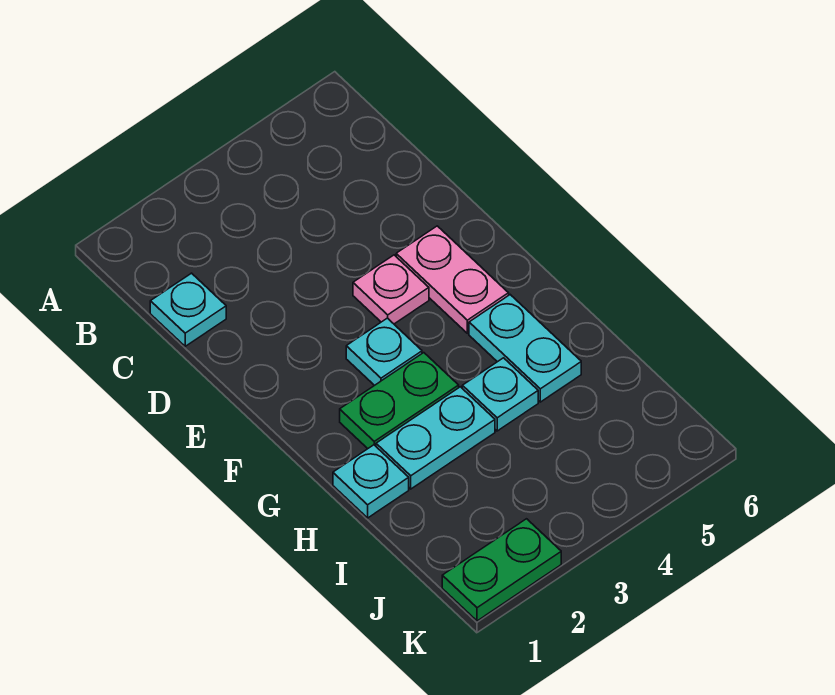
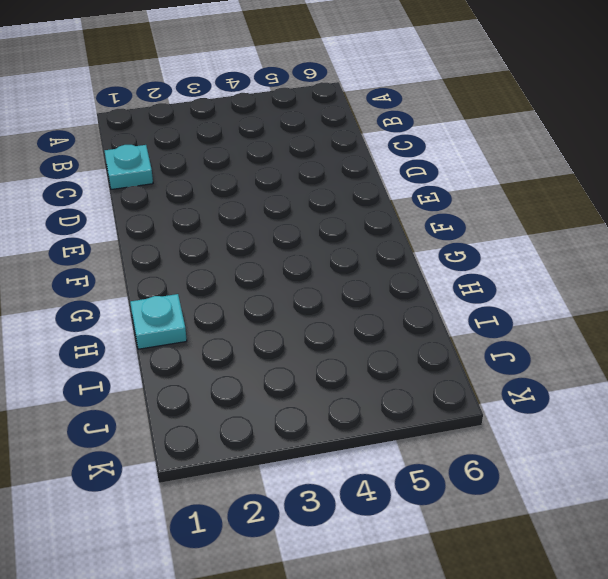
none -> pink 1x1 plate [353,255,429,324]
none -> pink 1x2 plate [396,226,509,333]

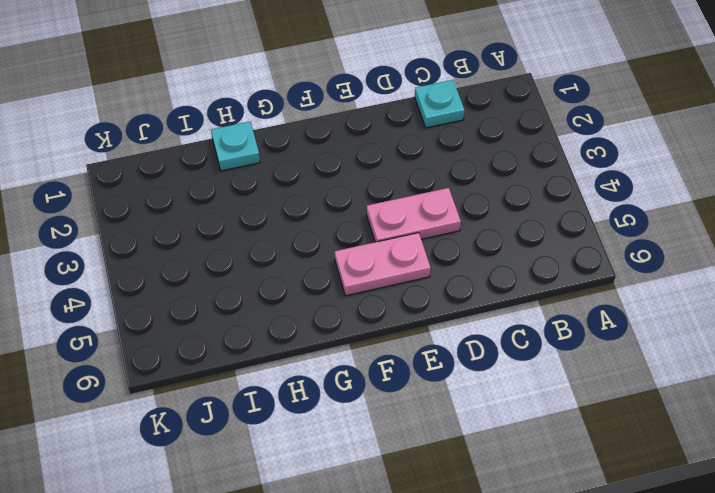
pink 1x2 plate [367,188,461,242] -> pink 1x1 plate [353,255,429,324]
none -> cyan 1x1 plate [346,318,422,386]
none -> green 1x2 plate [340,353,459,449]

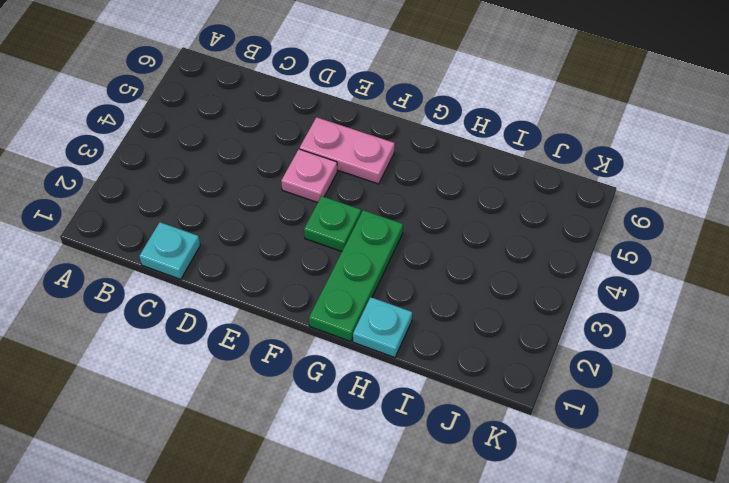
green 1x1 plate [304,196,361,251] -> cyan 1x1 plate [346,318,422,386]
green 1x3 plate [309,210,403,341] -> green 1x2 plate [340,353,459,449]
none -> cyan 1x2 plate [469,295,581,402]
none -> cyan 1x2 plate [376,387,495,489]

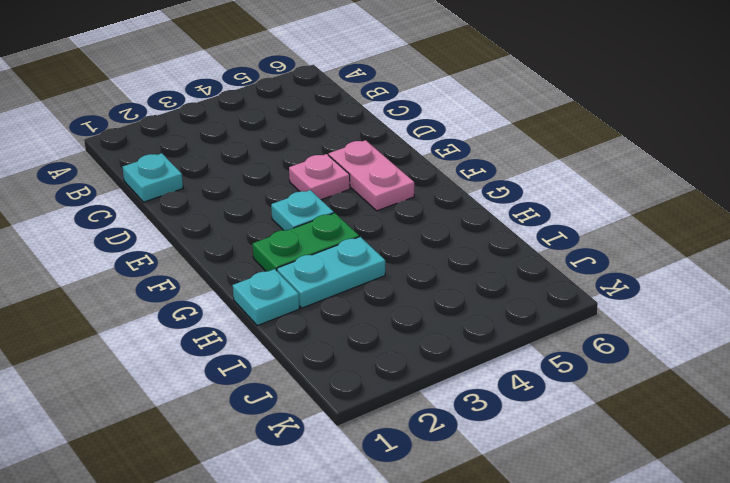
none -> cyan 1x2 plate [469,295,581,402]
none -> cyan 1x1 plate [462,358,538,431]

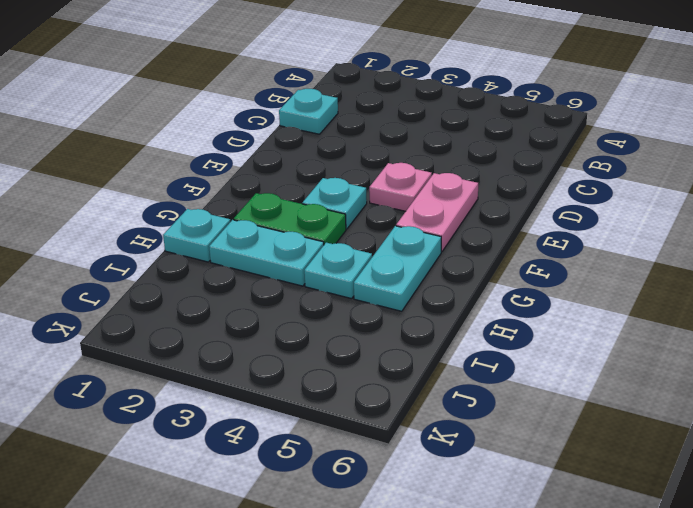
none -> green 1x2 plate [442,519,561,621]

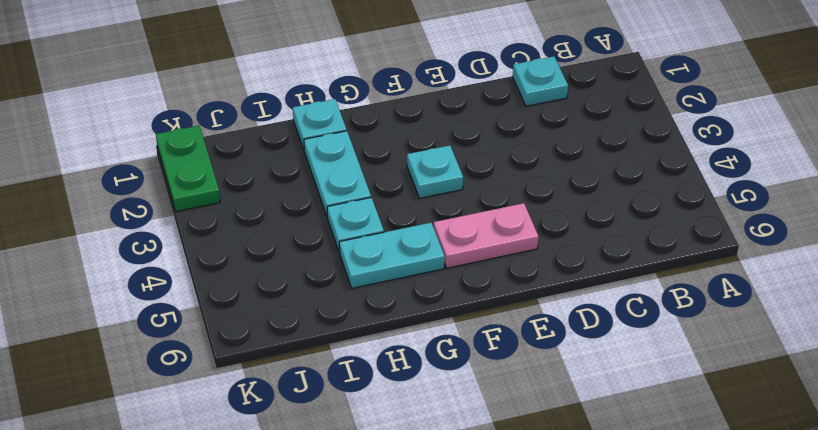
none -> pink 1x1 plate [353,255,429,324]
none -> green 1x2 plate [340,353,459,449]

